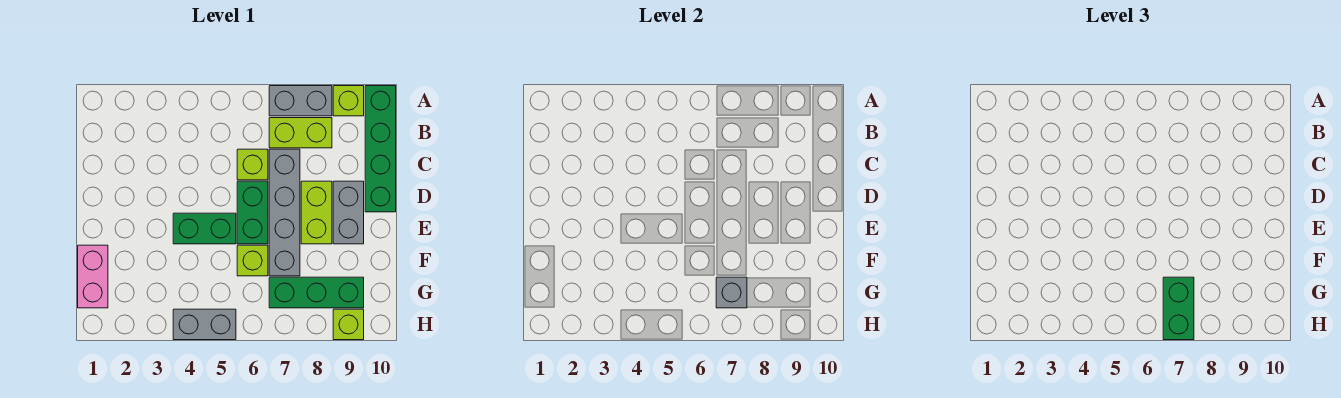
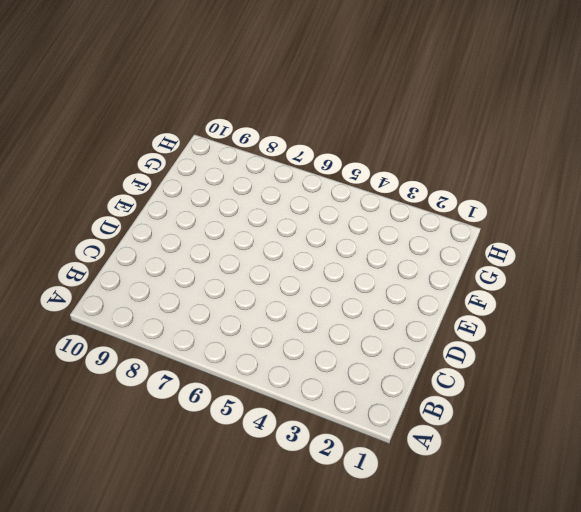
none -> grey 1x2 brick [269,86,332,116]
none -> lime 1x1 brick [333,86,364,116]
none -> green 1x4 brick [365,86,396,212]

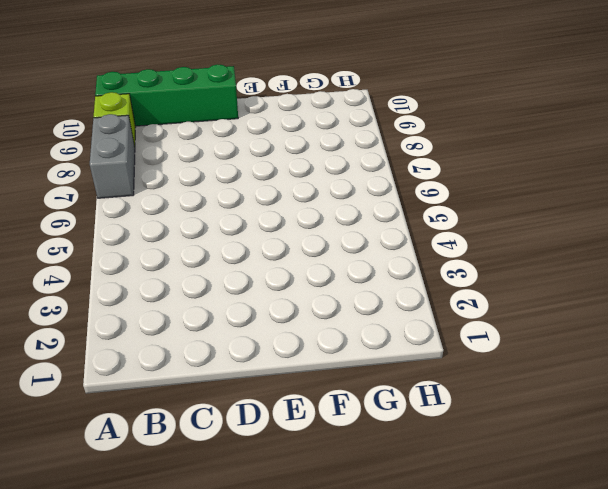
none -> lime 1x2 brick [269,118,332,148]
none -> lime 1x1 brick [237,149,268,180]
none -> grey 1x4 brick [269,149,300,276]

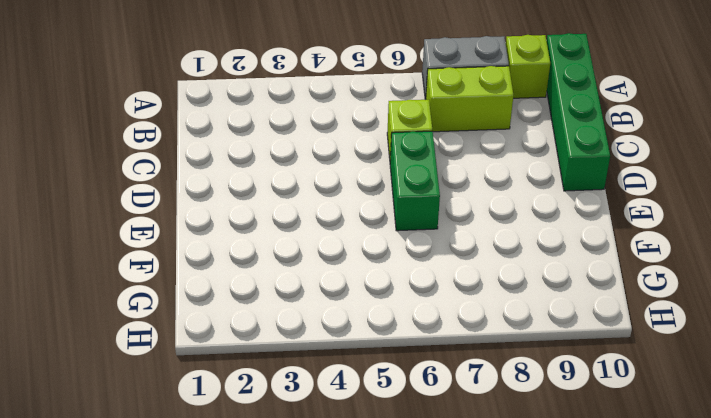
none -> grey 1x4 brick [269,149,300,276]
none -> lime 1x2 brick [301,181,332,244]
none -> grey 1x2 brick [333,181,364,244]

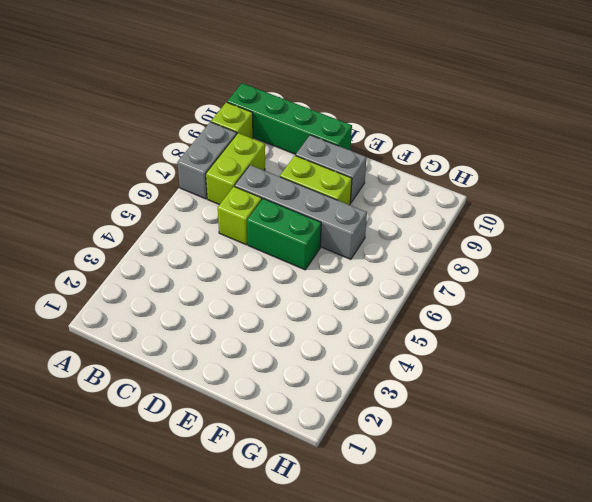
none -> green 1x2 brick [173,213,236,244]
none -> pink 1x2 brick [78,245,108,308]
none -> lime 1x1 brick [237,245,268,276]

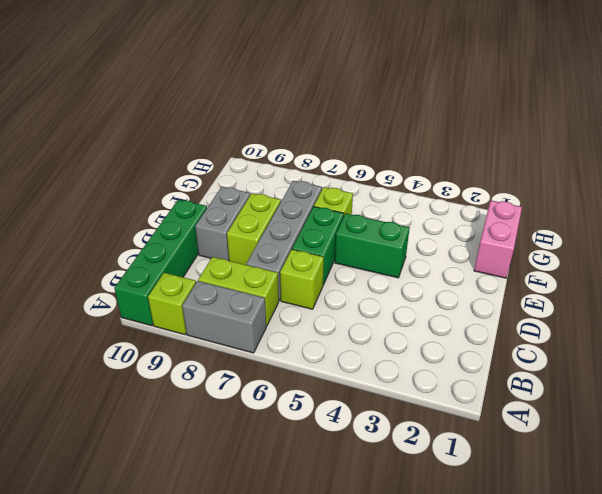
none -> green 1x3 brick [269,277,364,308]
none -> grey 1x2 brick [173,309,236,340]
none -> lime 1x1 brick [333,309,364,340]

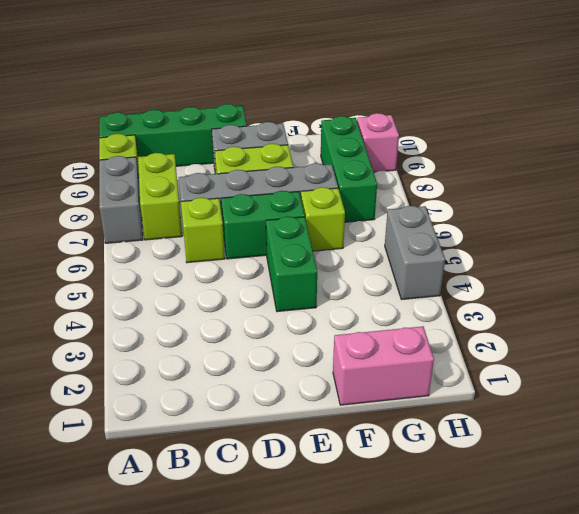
pink 1x1 brick [357,113,399,172] -> lime 1x1 brick [333,309,364,340]
none -> grey 1x1 brick [716,277,747,308]
none -> green 1x2 brick [1163,277,1194,340]

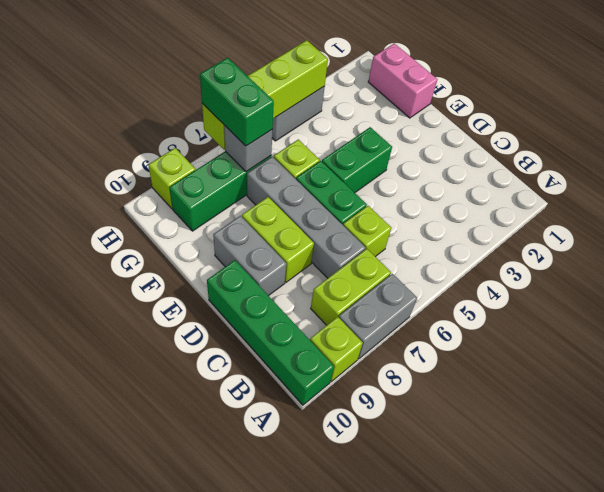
lime 1x4 brick [202,40,328,150] -> none

